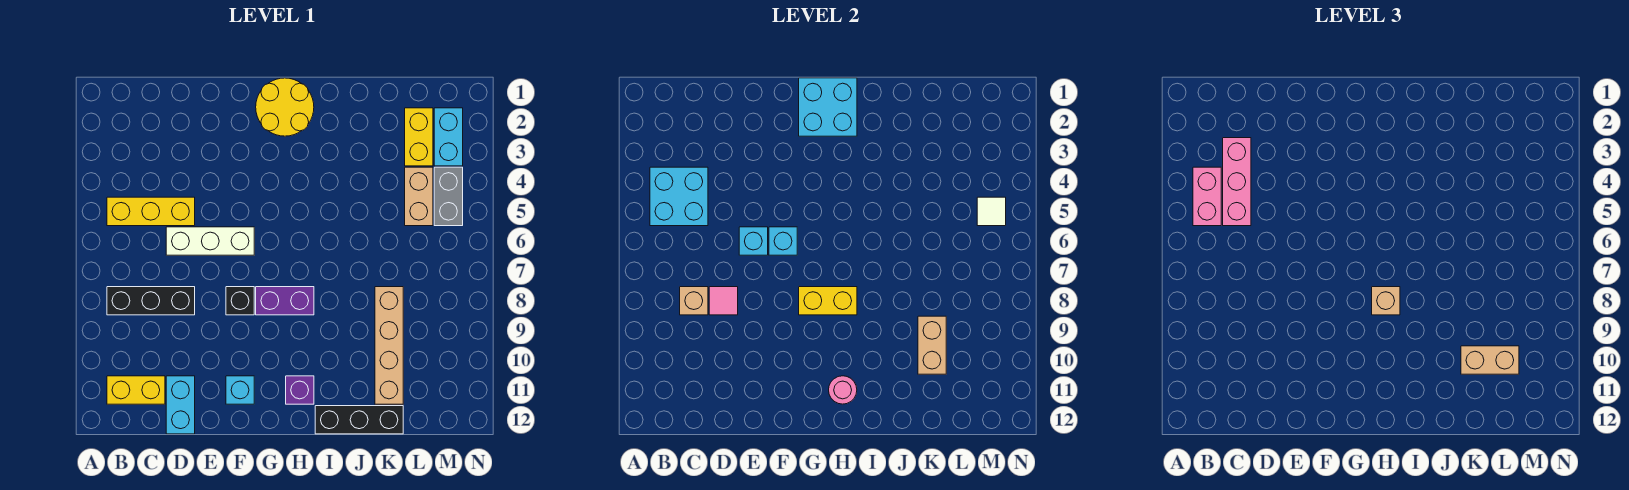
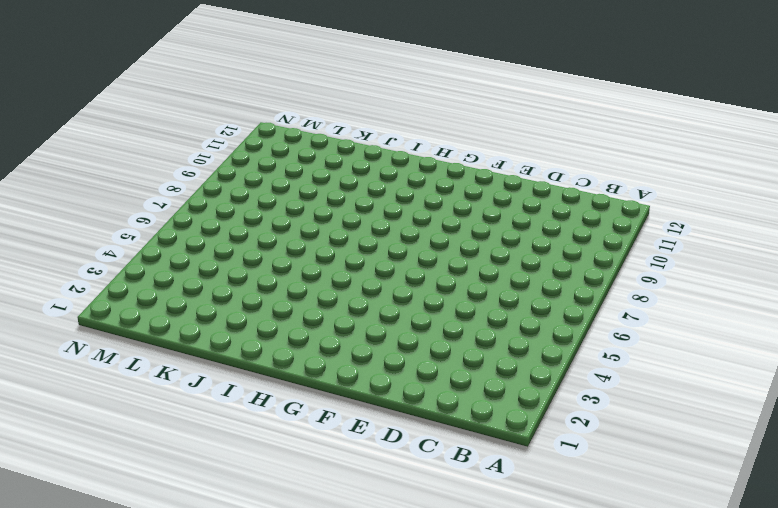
none -> yellow 1x3 brick [107,197,195,226]
none -> black 1x3 brick [107,287,195,315]
none -> yellow 1x2 brick [107,376,165,404]
none -> white 1x3 brick [166,227,254,255]

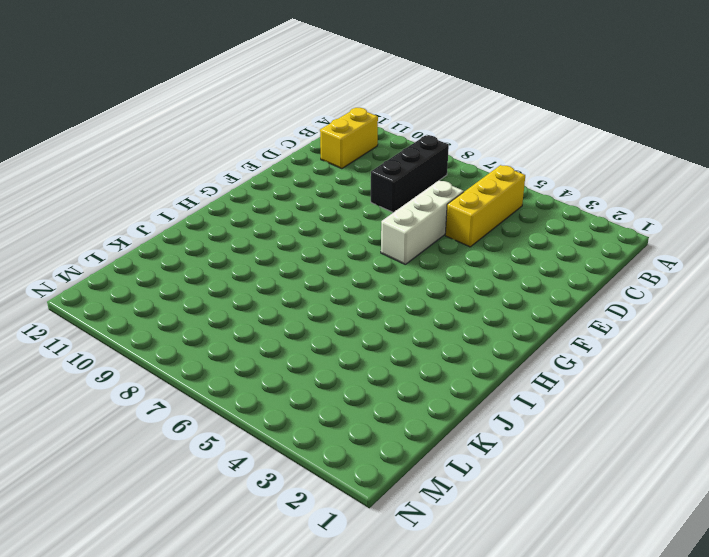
none -> cyan 1x2 brick [166,376,195,434]
none -> black 1x1 brick [226,287,254,315]
none -> cyan 1x1 brick [226,376,254,404]
none -> yellow 2x2 round brick [256,78,314,136]

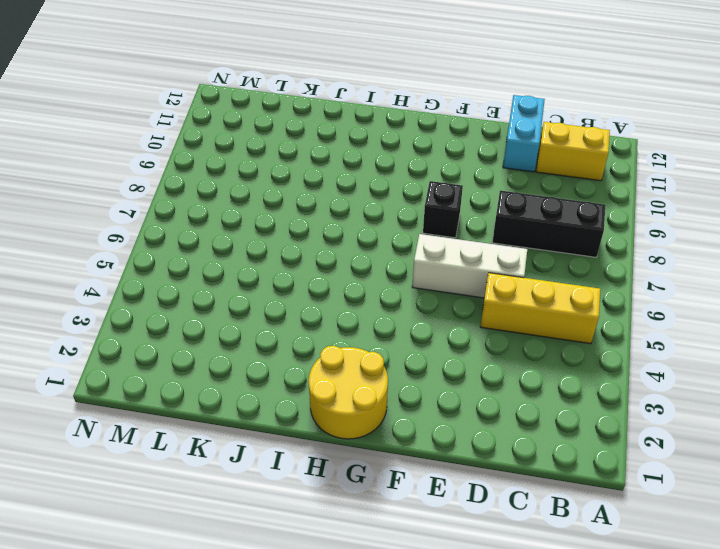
none -> cyan 1x1 brick [226,376,254,404]
none -> purple 1x2 brick [256,287,314,315]
none -> purple 1x1 brick [286,376,314,404]
none -> black 1x3 brick [315,406,403,434]

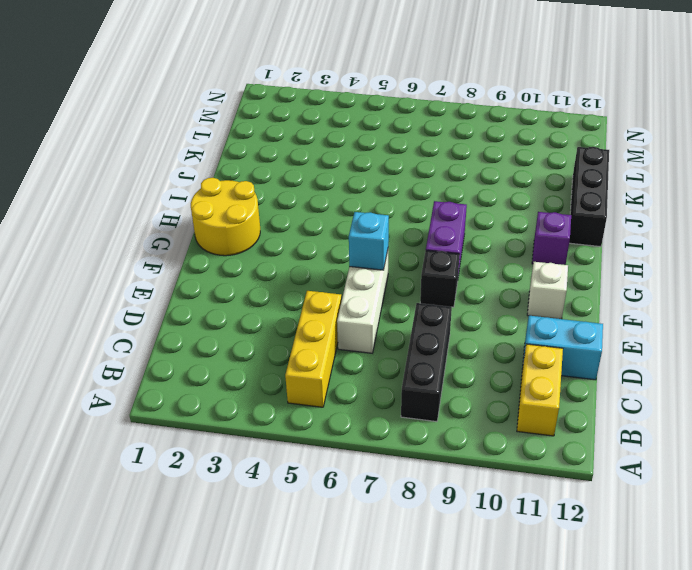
white 1x1 brick [527,262,568,319] -> cyan 1x1 brick [226,376,254,404]
none -> tan 1x4 brick [375,287,403,404]
none -> yellow 1x2 brick [405,108,433,166]
none -> tan 1x2 brick [405,167,433,226]
none -> cyan 1x2 brick [434,108,463,166]

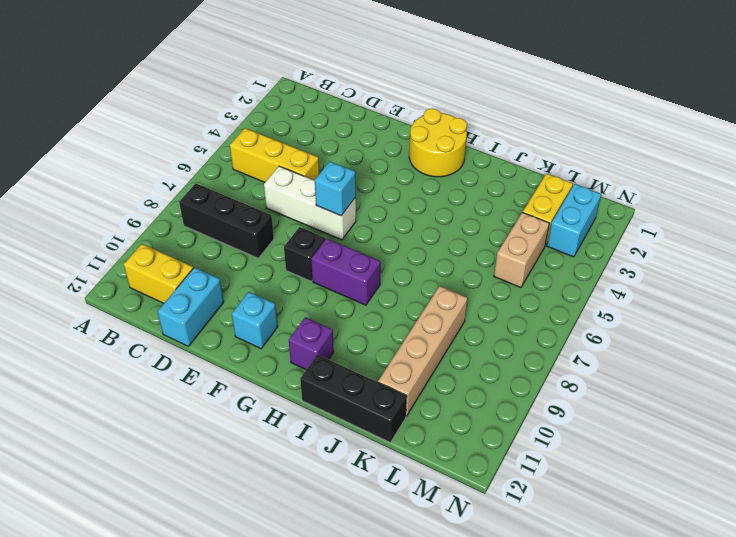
none -> grey 1x2 brick [434,167,463,226]
none -> cyan 2x2 brick [650,167,708,226]
none -> tan 1x1 brick [680,287,708,315]
none -> pink 1x1 tile [709,287,738,315]

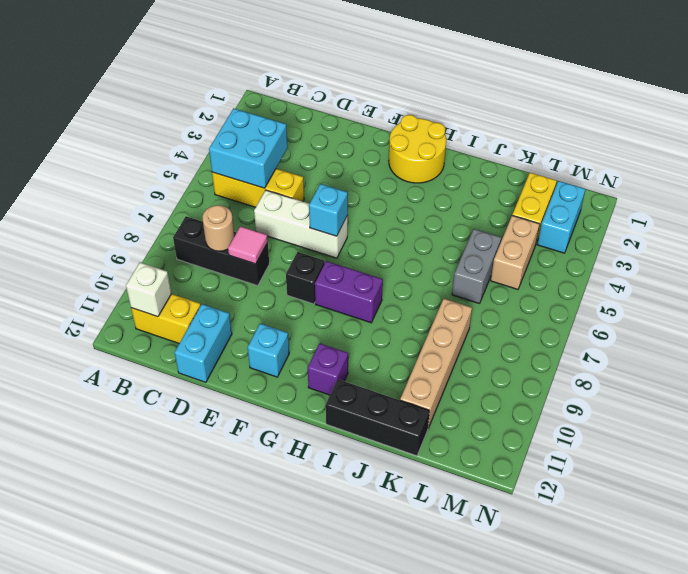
white 1x1 brick [126,262,172,317] -> none
tan 1x1 round brick [202,205,234,251] -> tan 1x1 brick [680,287,708,315]
grey 1x2 brick [452,229,501,304] -> grey 1x2 brick moved to [434,167,463,226]
none -> cyan 1x1 brick [739,227,768,255]
none -> cyan 2x2 brick [799,78,857,136]
none -> yellow 1x2 brick [799,287,857,315]
none -> pink 1x1 round brick [829,376,857,404]

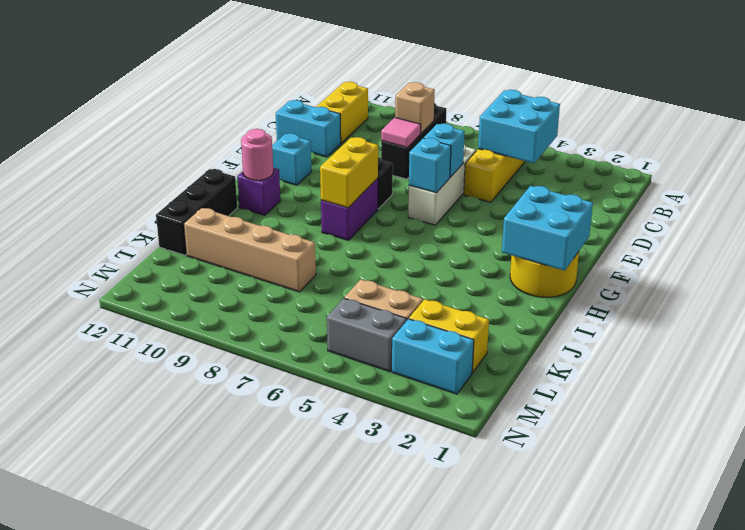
none -> tan 1x2 brick [918,316,946,374]
none -> white 1x1 tile [977,197,1006,226]
none -> pink 1x2 brick [1193,167,1221,226]
none -> pink 1x3 brick [1223,138,1251,226]

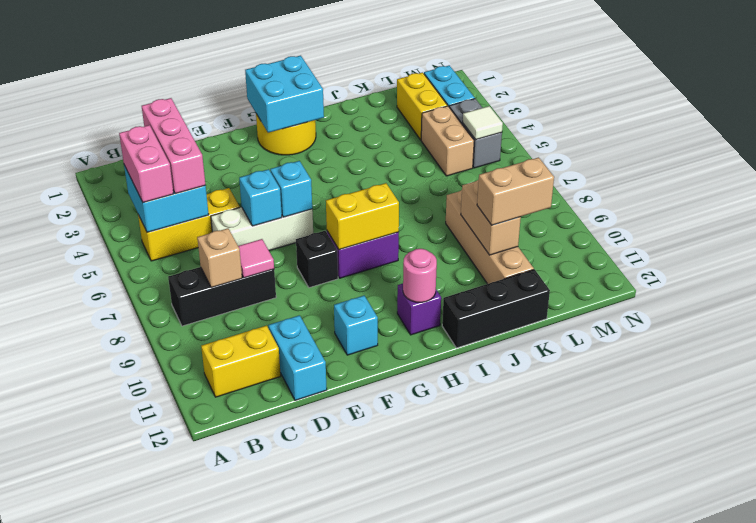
none -> tan 1x1 brick [1372,287,1400,315]

